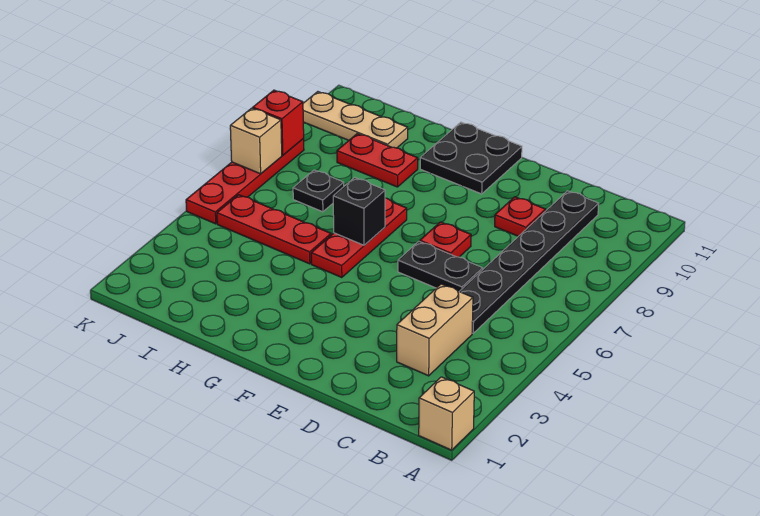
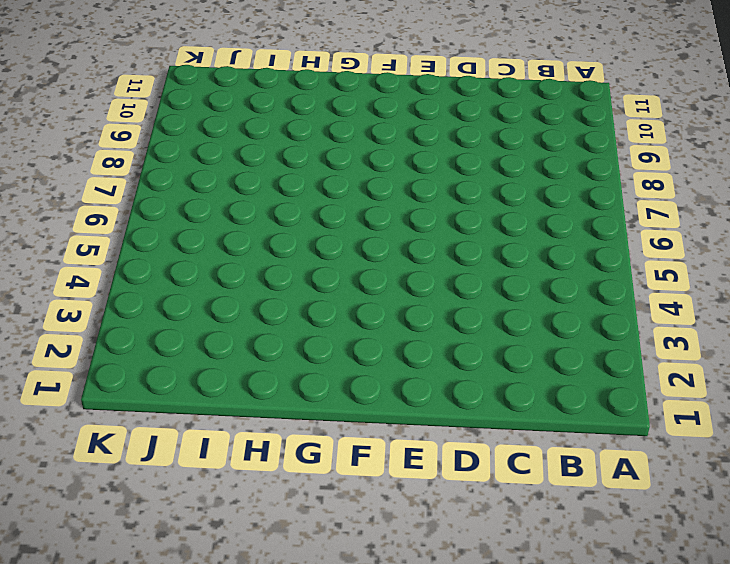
none -> tan 1x1 brick [419,377,474,450]
none -> tan 1x2 brick [397,284,473,376]
none -> black 1x6 plate [459,191,599,333]

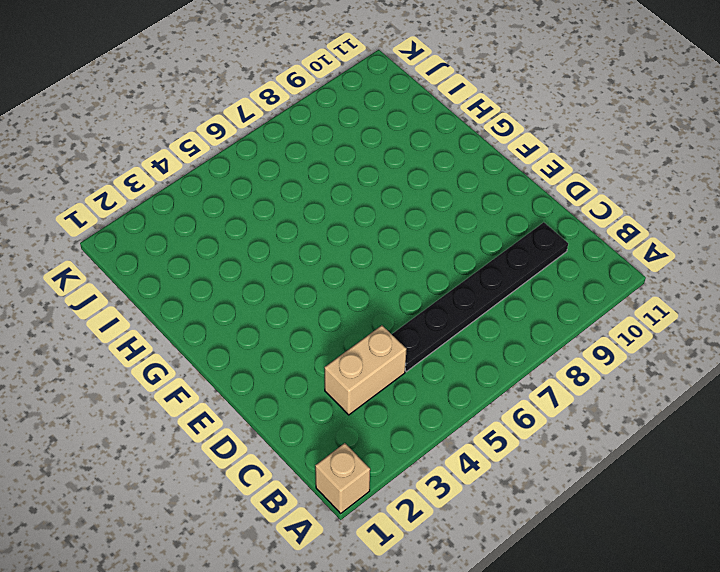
none -> black 1x2 plate [398,242,483,291]
none -> red 1x1 plate [495,197,546,236]
none -> red 1x1 plate [420,222,471,257]

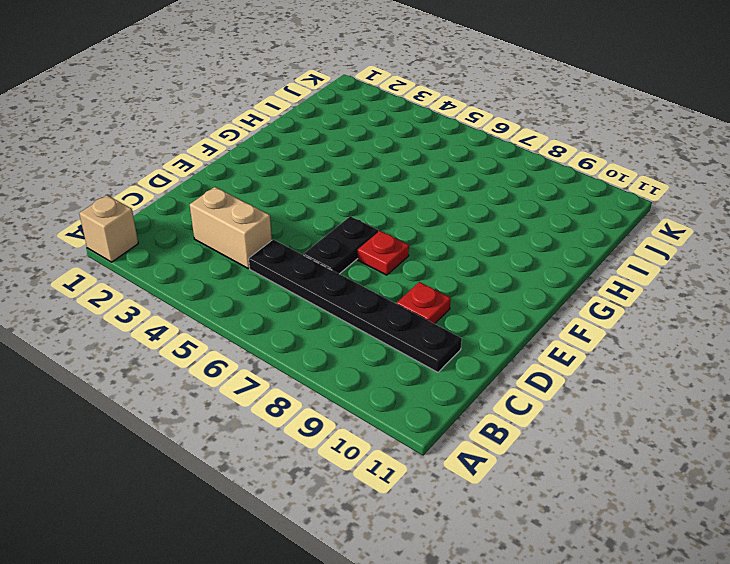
none -> black 2x2 plate [420,122,522,194]
none -> red 1x3 plate [311,198,407,278]
none -> red 1x3 plate [217,195,331,264]

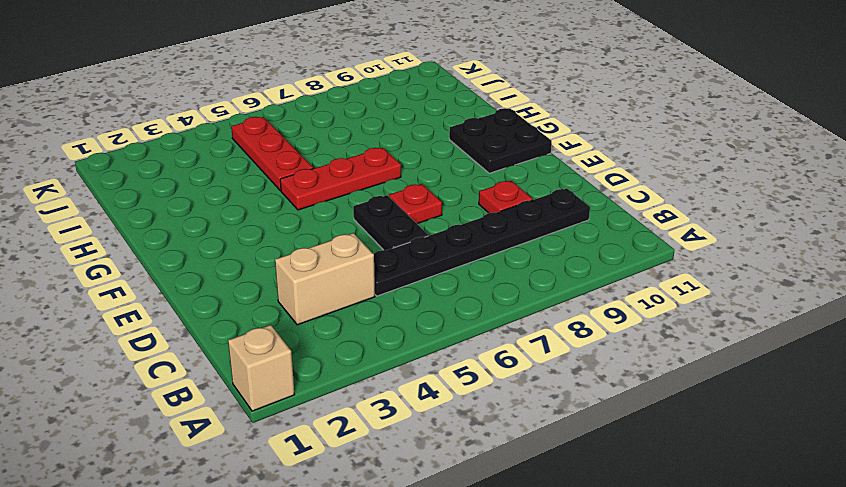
none -> red 1x2 plate [337,134,418,187]
none -> black 1x1 plate [293,170,344,212]
none -> tan 1x3 plate [303,92,408,148]

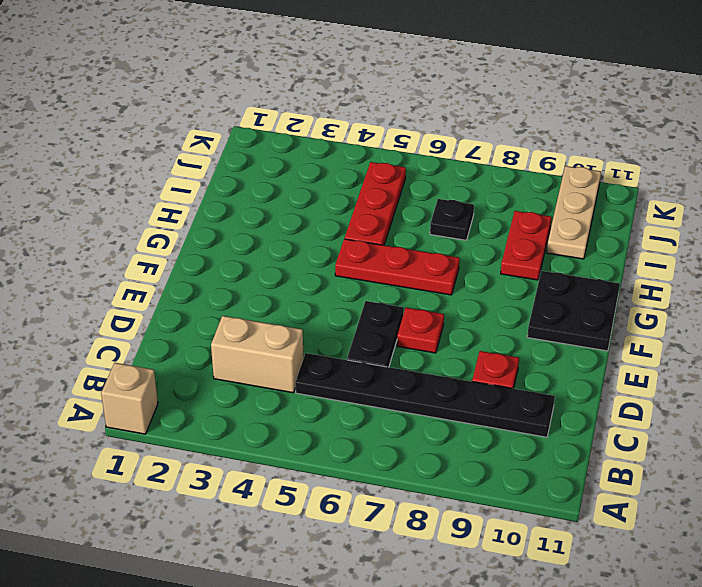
none -> red 1x4 plate [186,139,304,224]
none -> black 1x1 brick [333,178,385,245]
none -> tan 1x1 brick [230,108,282,174]

